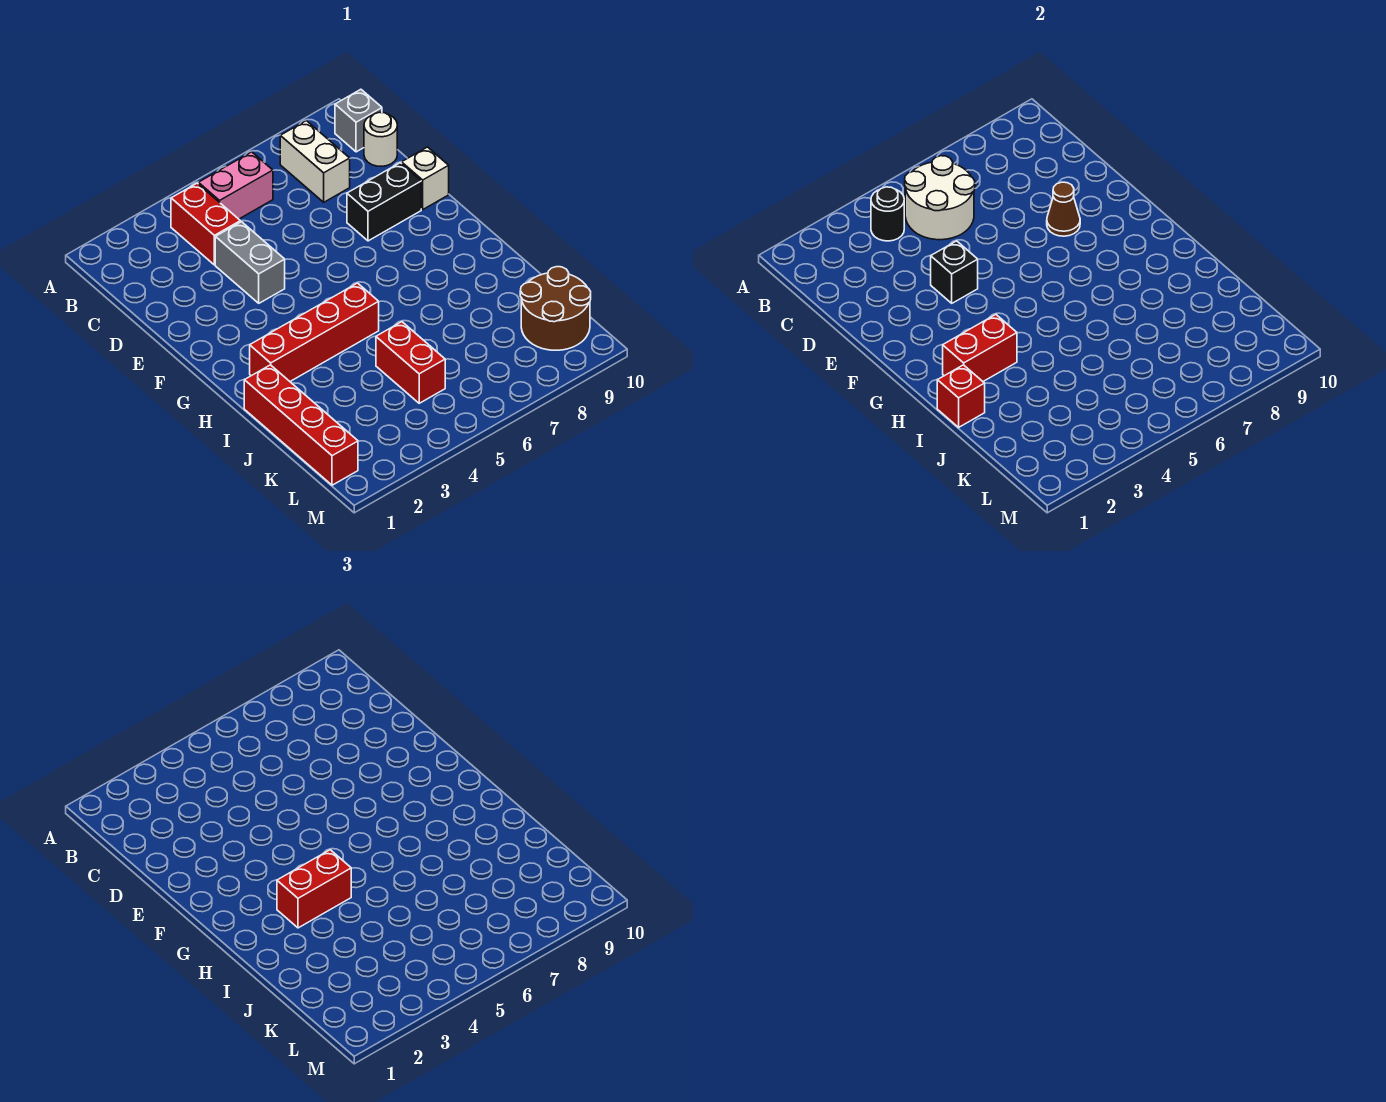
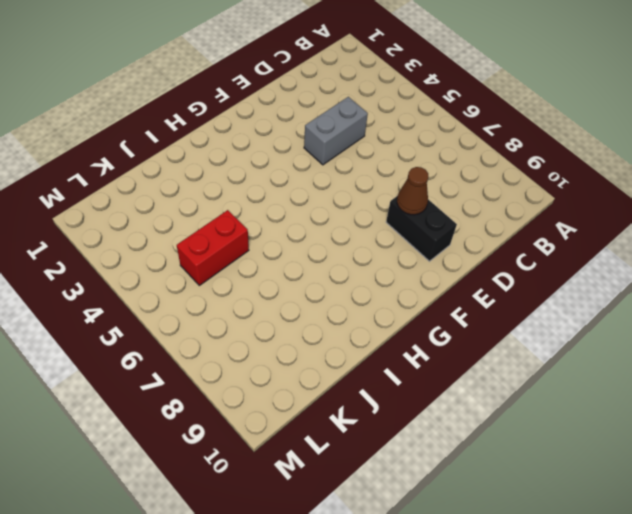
none -> red 1x2 brick [171,183,240,265]
none -> pink 1x2 brick [198,152,273,219]
none -> white 1x2 brick [280,121,350,202]

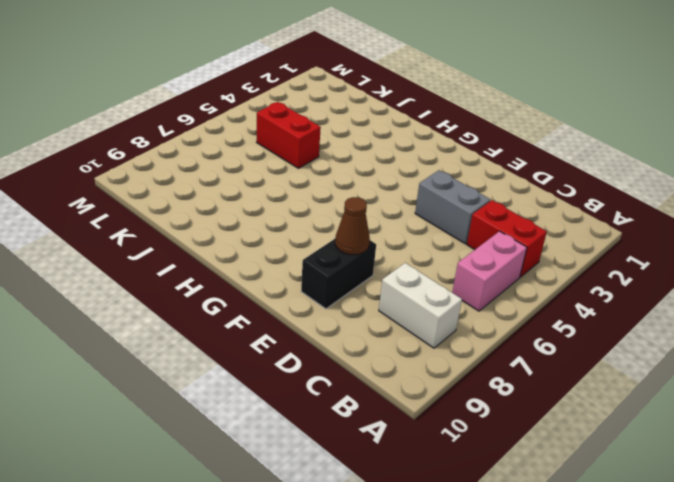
none -> grey 1x1 brick [335,89,382,152]
none -> white 1x1 round brick [364,112,397,166]
none -> white 1x1 brick [402,147,449,209]

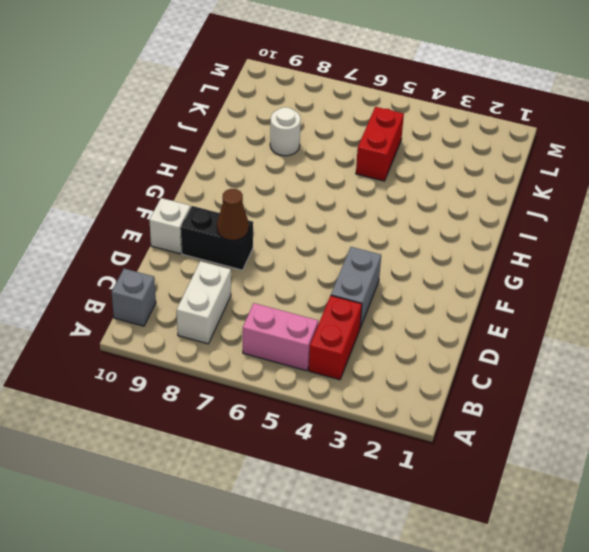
white 1x1 round brick [270,107,301,156] -> white 1x1 round brick moved to [364,112,397,166]
none -> red 1x4 brick [250,283,379,381]
none -> red 1x4 brick [244,365,358,485]
none -> brown 2x2 round brick [520,267,591,350]

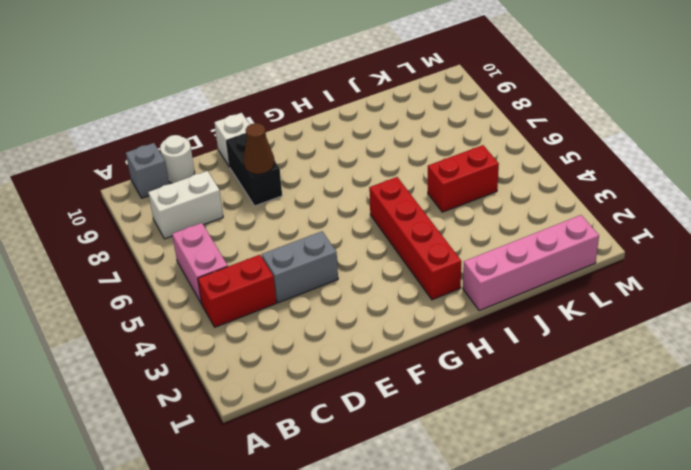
pink 1x4 brick [463,215,599,311] -> red 1x4 brick [244,365,358,485]
none -> brown 2x2 round brick [520,267,591,350]
none -> black 1x1 round brick [871,187,904,241]
none -> white 2x2 round brick [905,156,975,240]

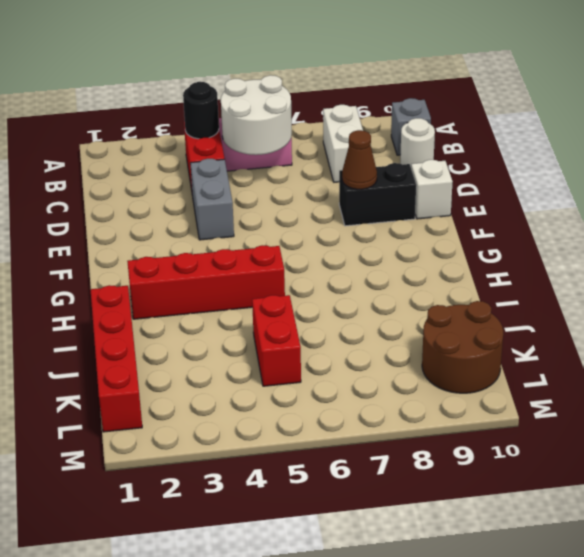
none -> black 1x1 brick [931,241,978,303]
none -> red 1x2 brick [943,315,1017,381]
none -> red 1x1 brick [937,365,985,427]

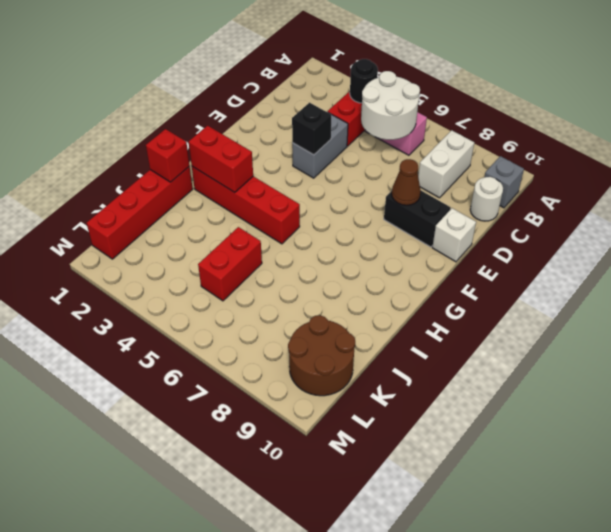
none -> red 1x2 brick [277,850,351,928]

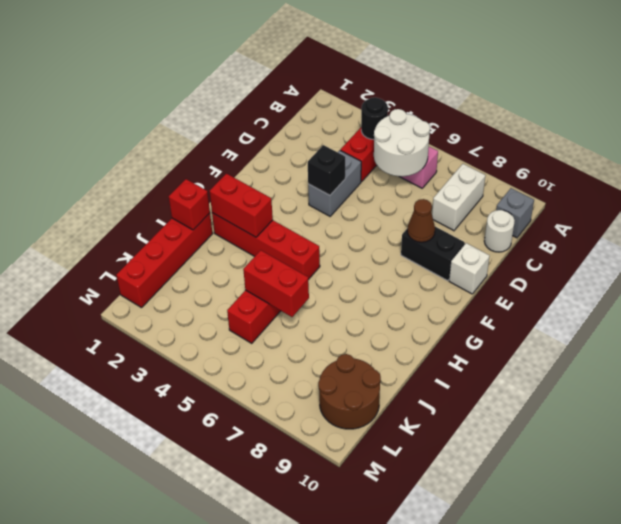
red 1x2 brick [243,250,309,317] -> red 1x2 brick moved to [277,850,351,928]

